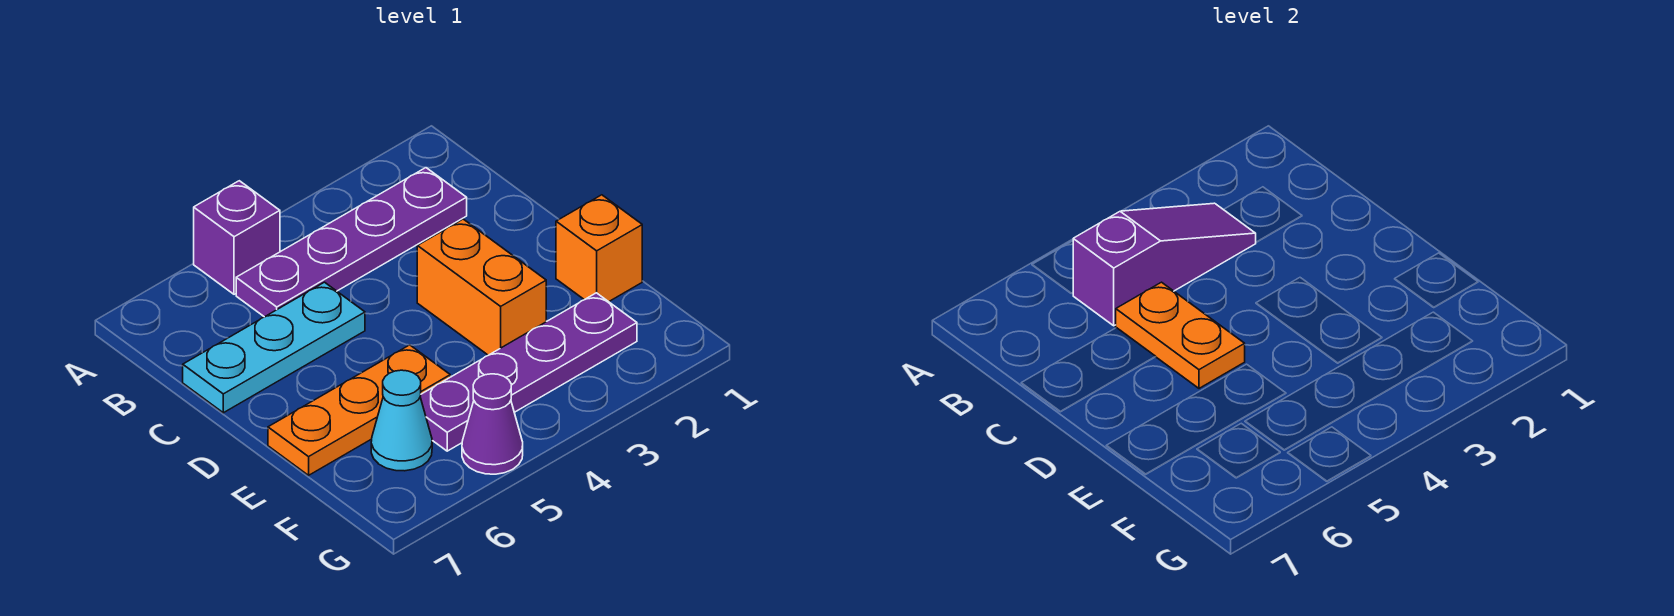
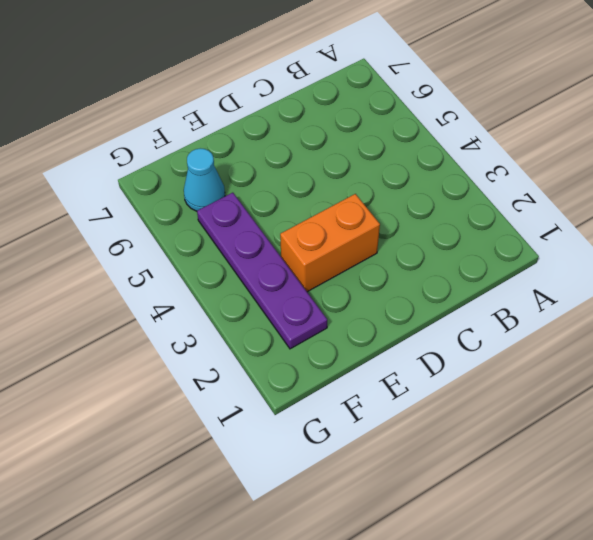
none -> purple 1x1 brick [194,181,280,294]
none -> purple 1x4 plate [236,168,467,317]

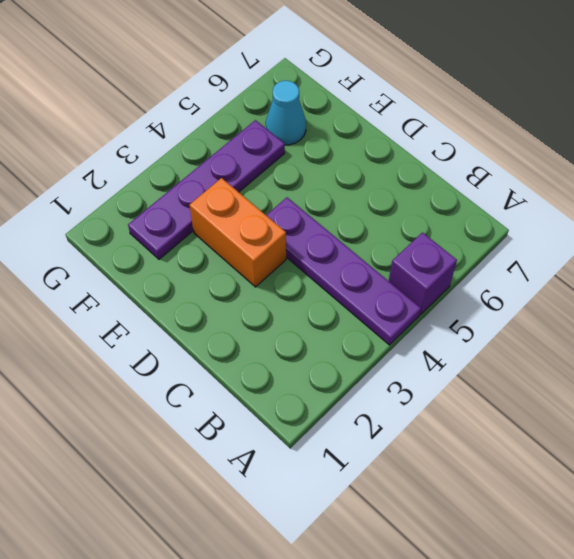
purple 1x4 plate [266,197,421,345] -> purple 1x4 plate turned to [236,168,467,317]
none -> cyan 1x3 plate [183,282,365,413]
none -> orange 1x1 brick [556,195,642,302]

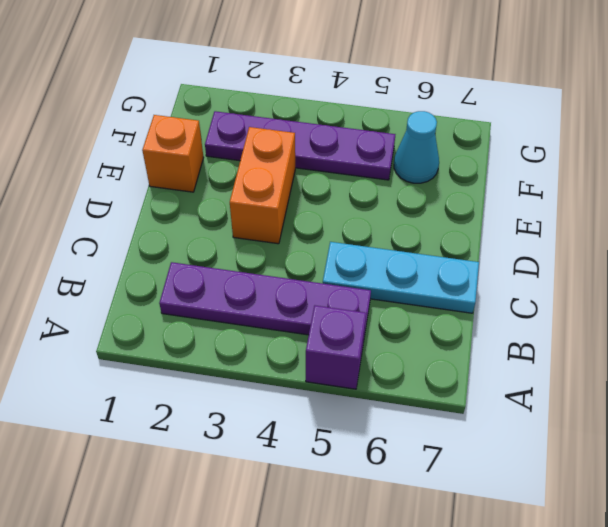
none -> orange 1x3 plate [268,345,450,475]
none -> purple 1x1 cone [462,374,523,474]

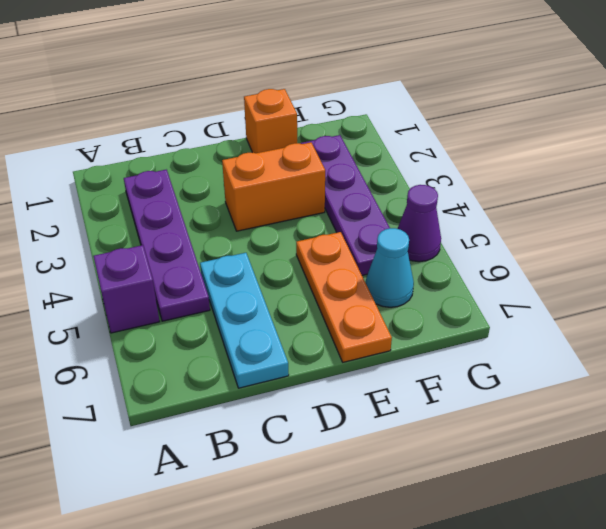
none -> purple 1x3 slope [1073,203,1256,326]
none -> orange 1x2 plate [1116,282,1245,388]

